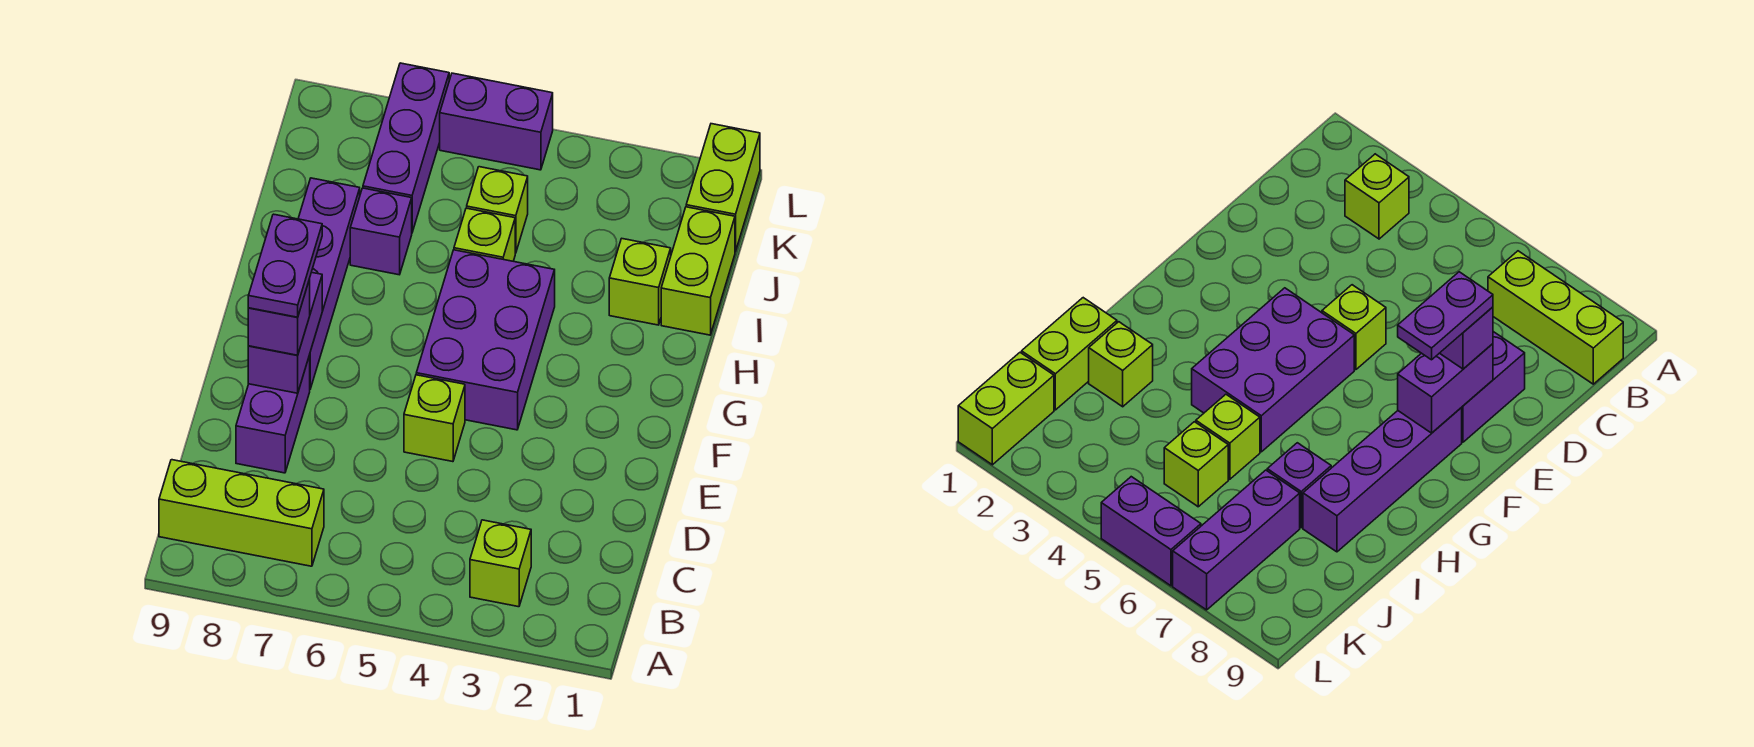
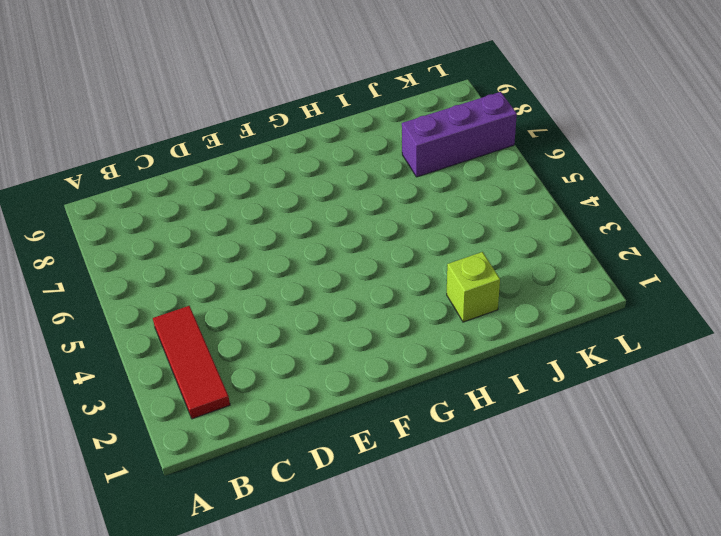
red 1x3 tile [153,306,230,419] -> lime 1x1 brick [470,520,531,607]
none -> lime 1x3 brick [159,460,324,566]
none -> purple 1x2 brick [236,355,310,473]
none -> lime 1x1 brick [404,375,465,462]

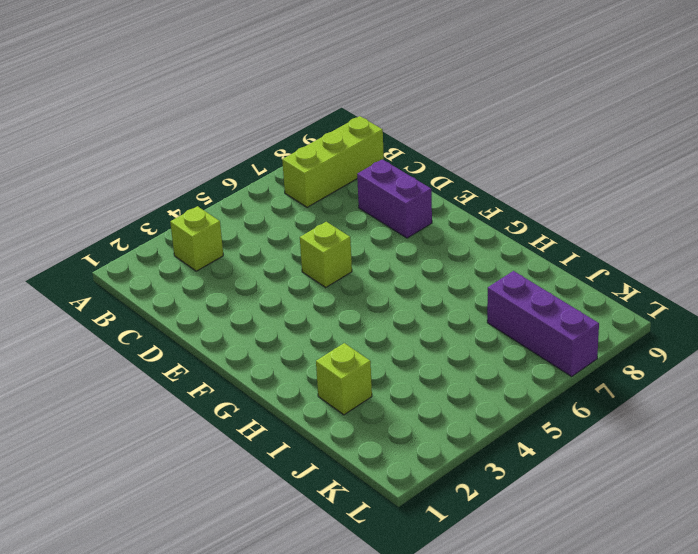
none -> purple 2x3 brick [416,250,555,430]
none -> purple 1x4 brick [298,178,360,389]
none -> lime 1x2 brick [661,207,735,335]

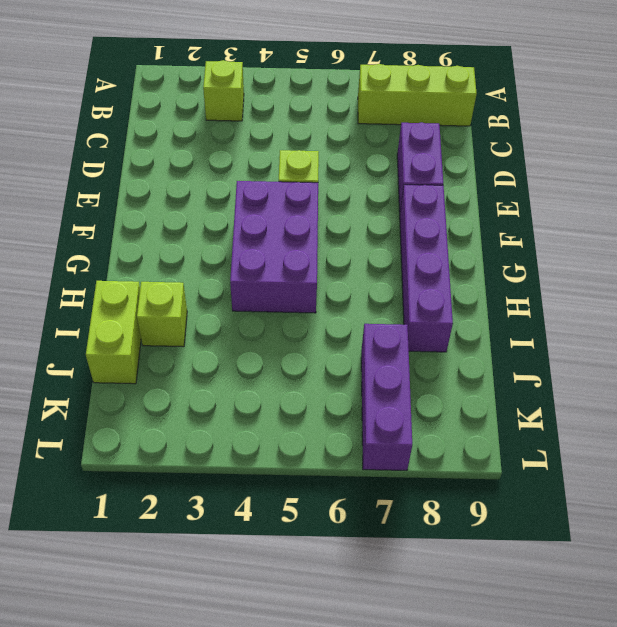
none -> lime 1x1 brick [454,208,515,261]
none -> purple 1x1 brick [350,188,412,275]
none -> lime 1x1 brick [467,167,528,253]

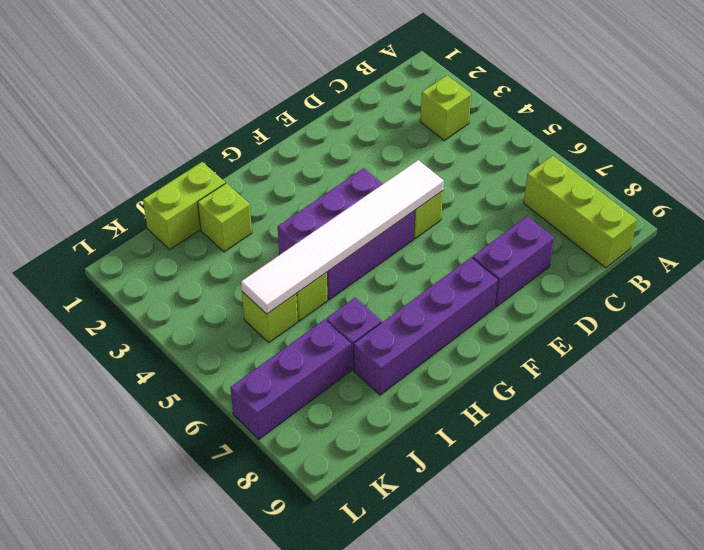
white 1x6 tile [241,160,444,314] -> none
none -> lime 1x2 brick [686,124,760,252]
none -> purple 1x2 brick [440,73,553,170]
none -> purple 1x2 brick [248,272,322,393]

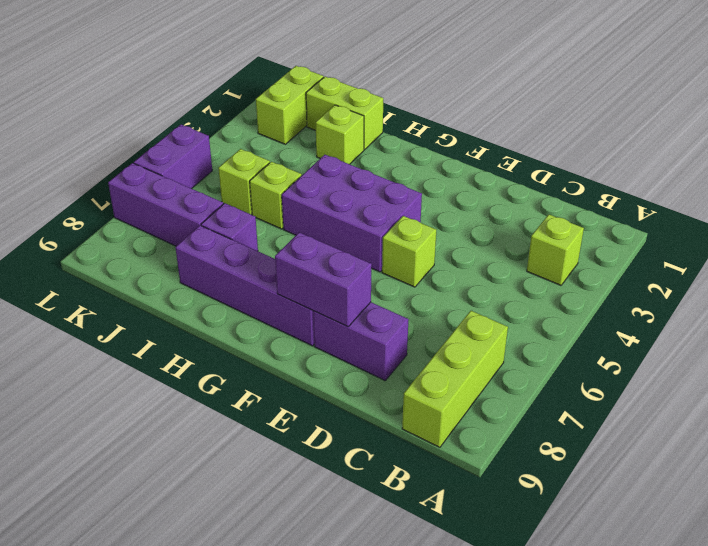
lime 1x2 brick [256,66,324,144] -> lime 1x2 brick turned to [686,124,760,252]
none -> purple 1x1 brick [248,279,310,355]
none -> purple 1x2 plate [248,214,322,317]

